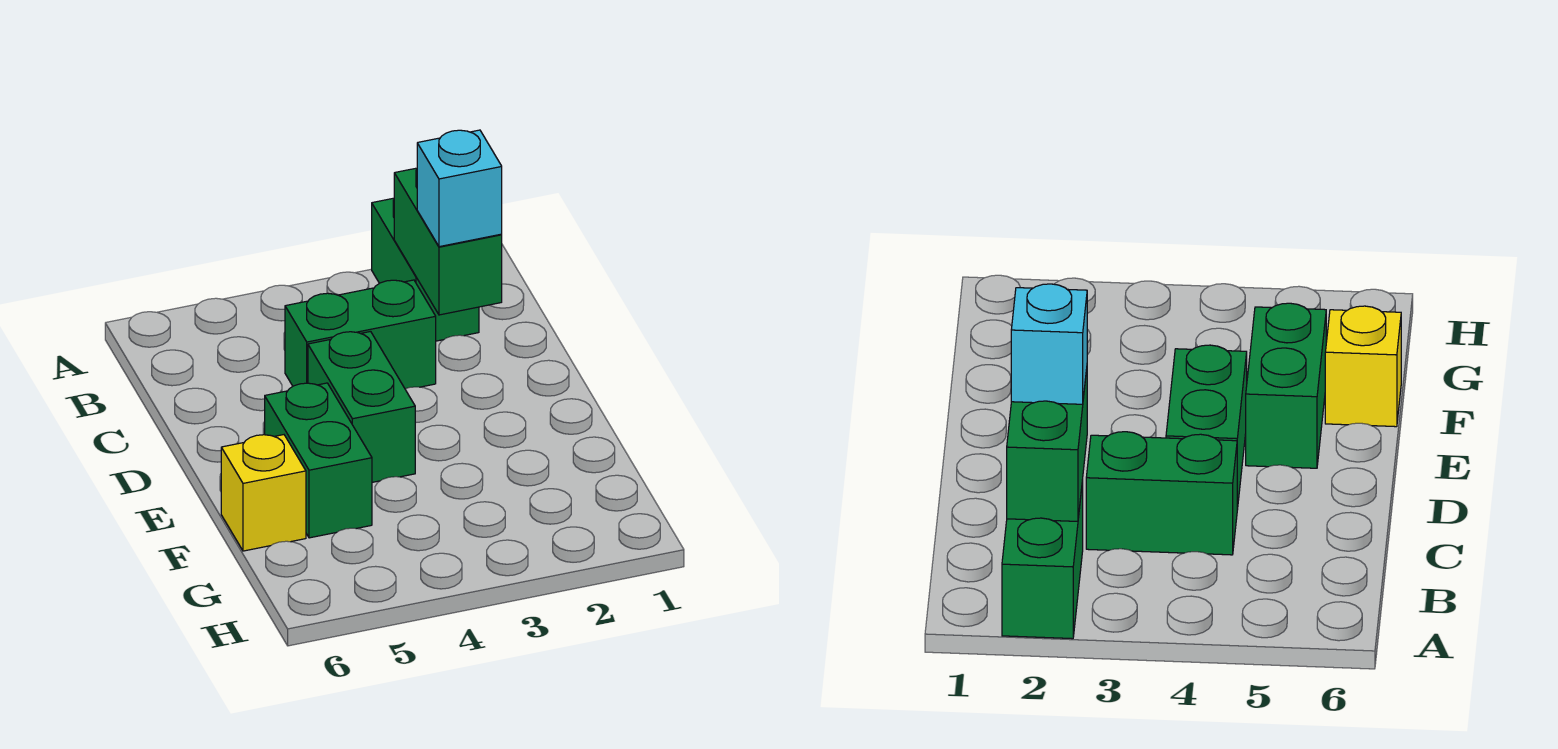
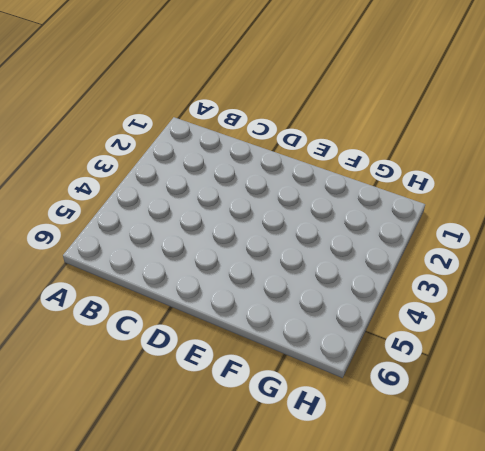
none -> green 1x2 brick [372,198,479,341]
none -> green 1x2 brick [285,280,436,389]

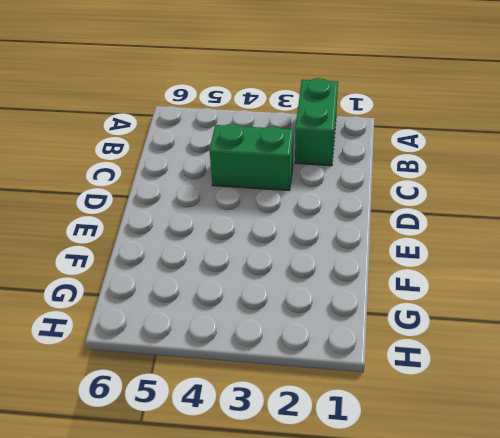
none -> green 1x2 brick [308,332,415,482]
none -> green 1x2 brick [265,383,372,538]

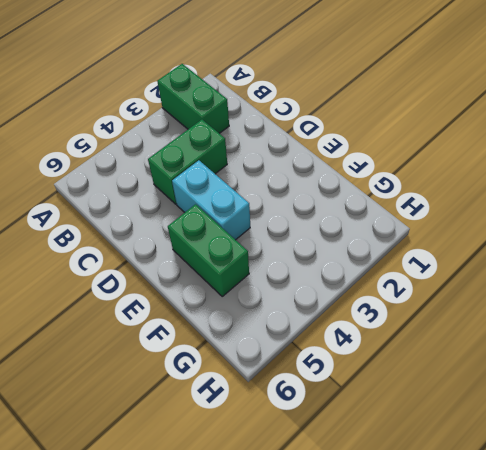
cyan 1x2 brick [172,160,250,240] -> green 1x2 brick [308,332,415,482]
none -> yellow 1x1 brick [221,435,306,551]
none -> green 1x2 brick [394,168,502,315]

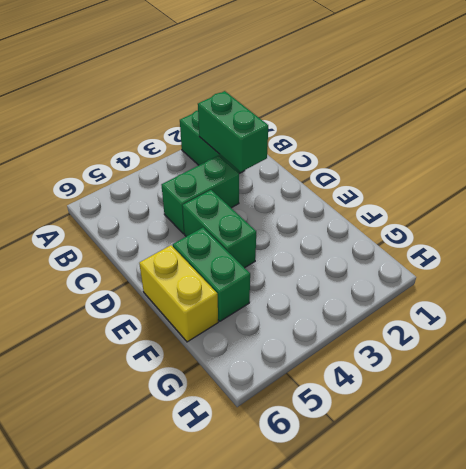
yellow 1x2 brick [139,245,218,342] -> yellow 1x1 brick [221,435,306,551]
none -> cyan 1x1 brick [417,130,502,247]

